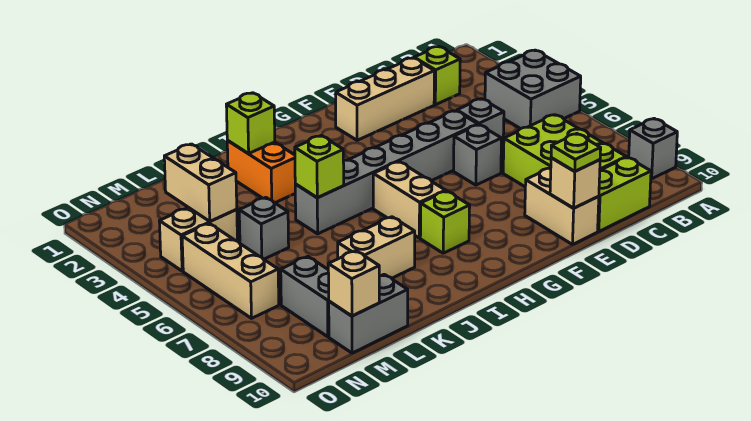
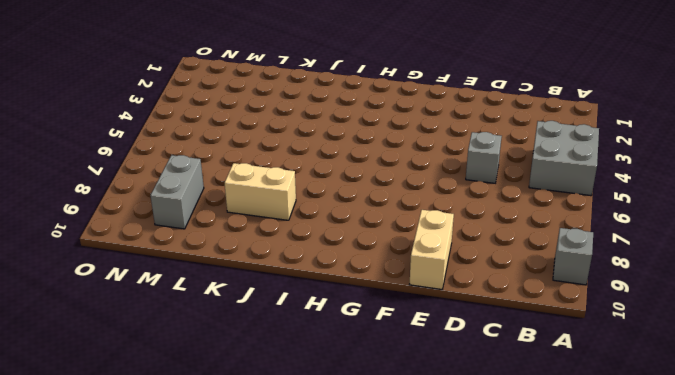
none -> lime 1x1 brick [414,47,460,105]
none -> lime 2x3 brick [503,115,626,187]
none -> lime 1x2 brick [598,157,651,231]

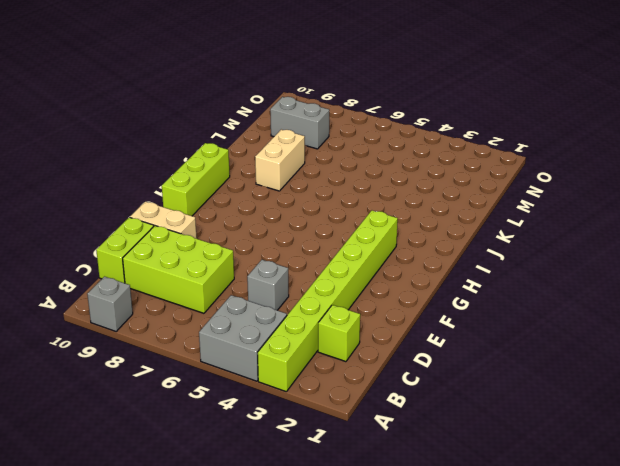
lime 1x8 brick [258,210,398,391] -> none
lime 1x3 brick [162,143,230,216] -> none
none -> tan 1x3 brick [336,58,434,140]
none -> grey 1x6 brick [295,111,478,234]
none -> grey 1x1 brick [454,125,502,185]

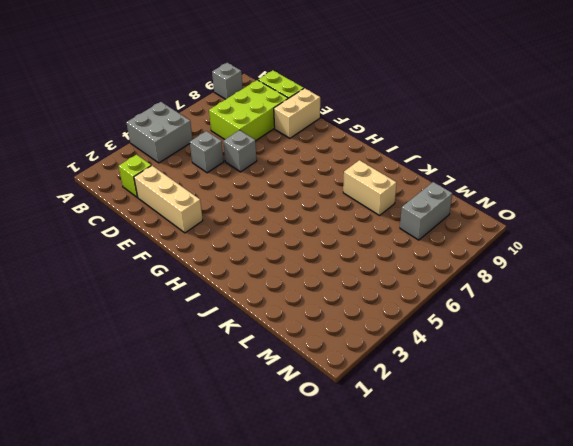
none -> grey 1x6 brick [295,111,478,234]
none -> tan 1x2 brick [373,162,445,238]
none -> lime 1x1 brick [420,191,470,253]

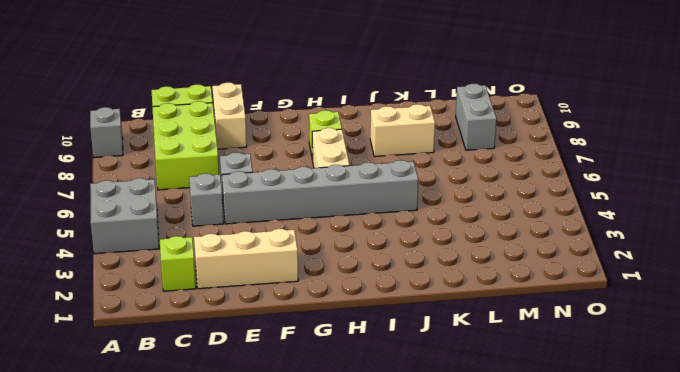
none -> orange 1x2 brick [227,141,295,203]
none -> grey 1x1 brick [239,198,289,259]
none -> grey 1x2 brick [329,274,408,353]

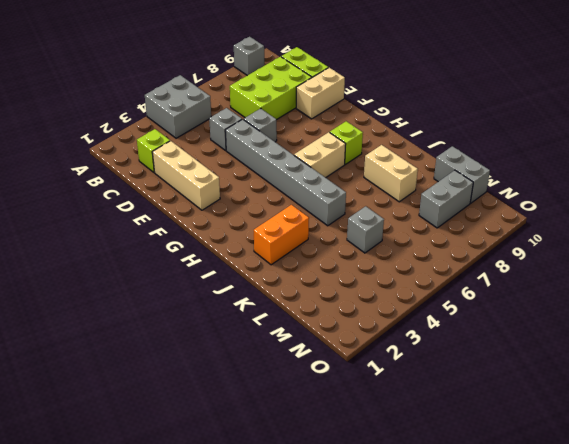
none -> tan 1x2 brick [159,207,237,271]
none -> tan 1x3 brick [182,223,279,318]
none -> tan 1x1 brick [550,158,600,208]

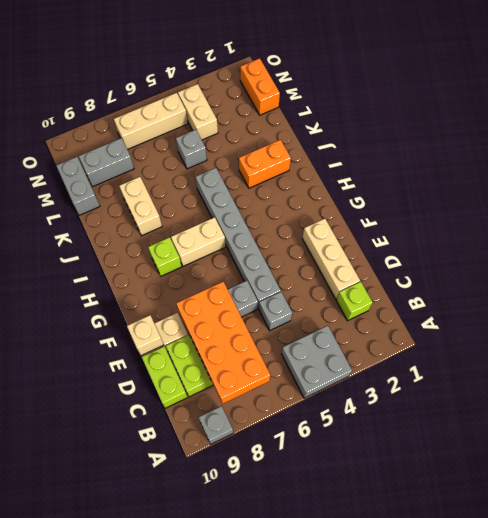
orange 2x4 brick [176,281,270,404] -> none
orange 1x2 brick [240,58,280,115] -> none
none -> lime 1x1 brick [226,93,275,154]
none -> lime 1x1 brick [295,136,344,198]
none -> tan 1x2 brick [164,144,237,221]

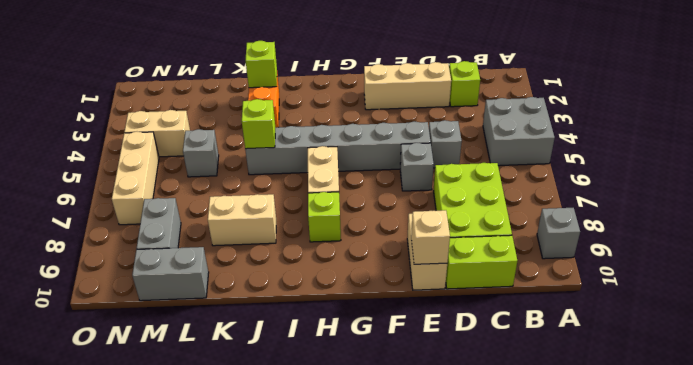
none -> tan 1x2 brick [164,144,237,221]
none -> tan 1x1 brick [328,251,379,316]
none -> lime 1x1 plate [551,134,601,171]

